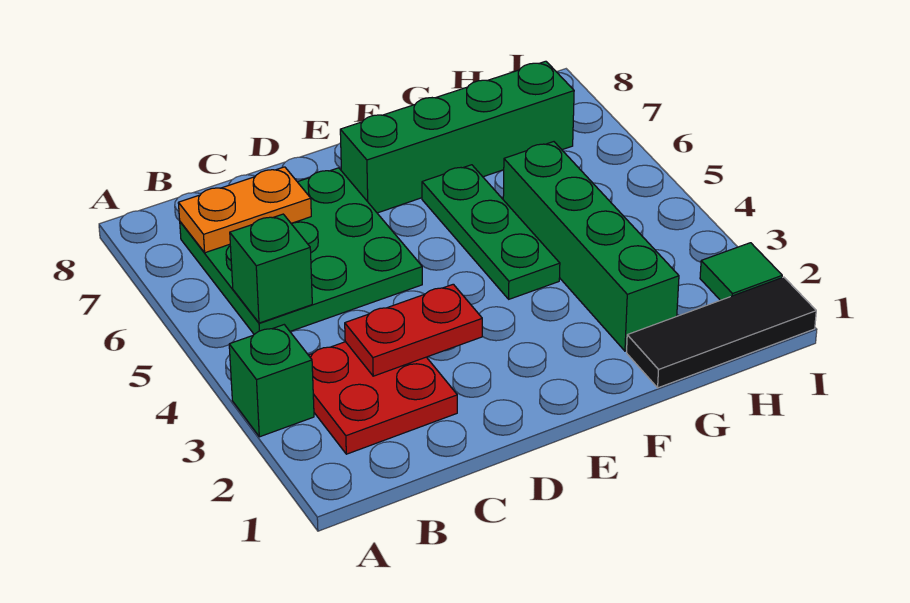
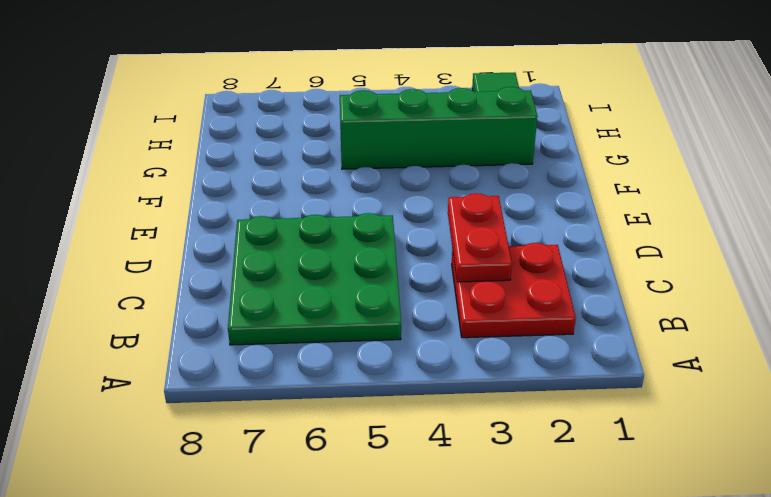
none -> green 1x1 brick [229,325,314,437]
none -> green 1x4 brick [340,61,574,213]

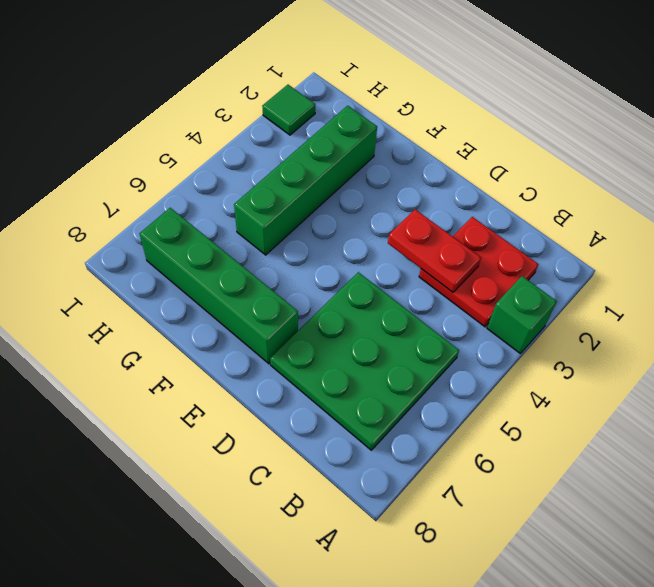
none -> green 1x3 plate [422,165,560,299]
none -> black 1x3 tile [627,277,816,388]

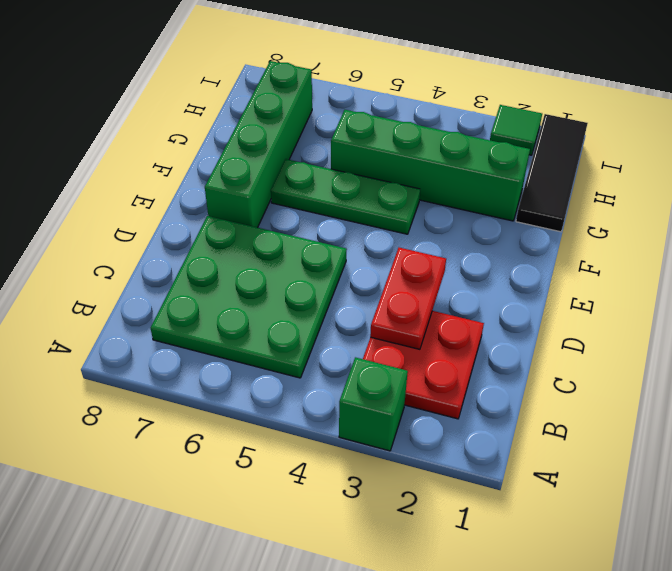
none -> green 1x1 brick [230,214,312,323]
none -> orange 1x2 plate [178,167,311,253]

